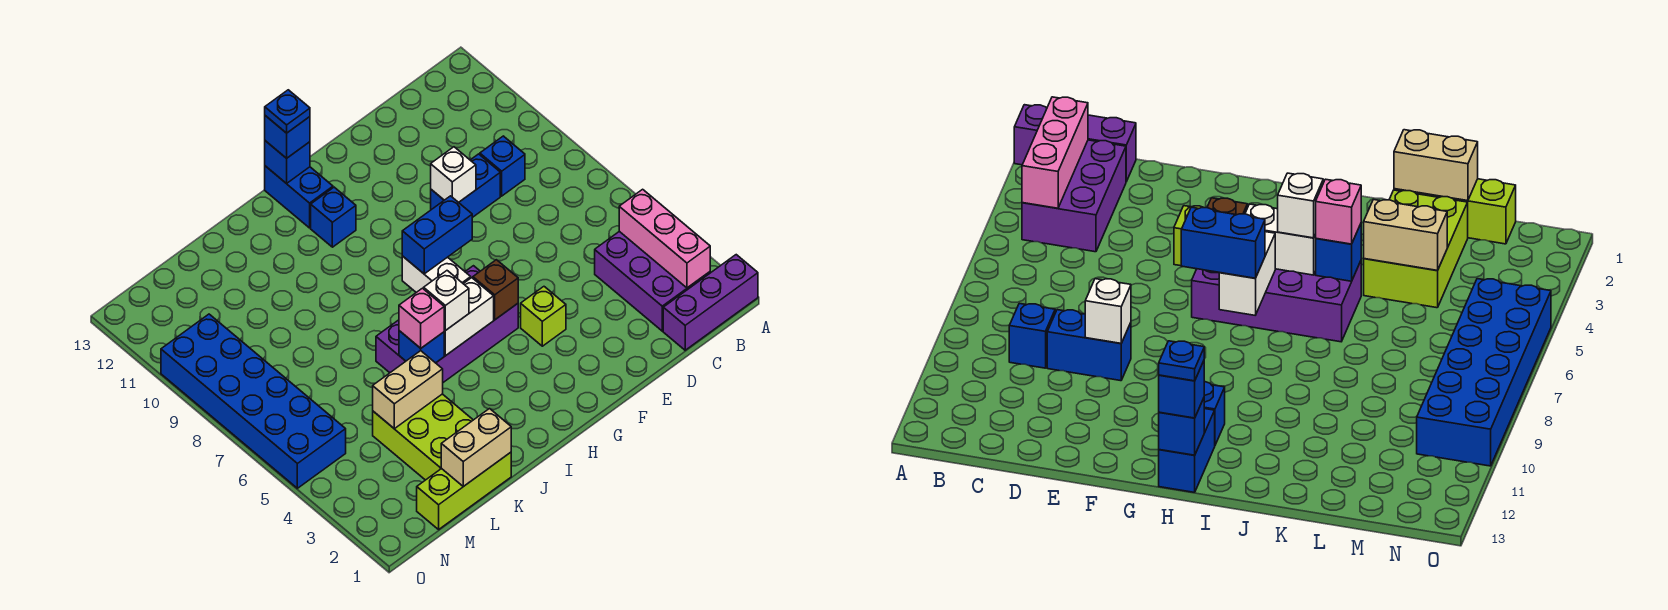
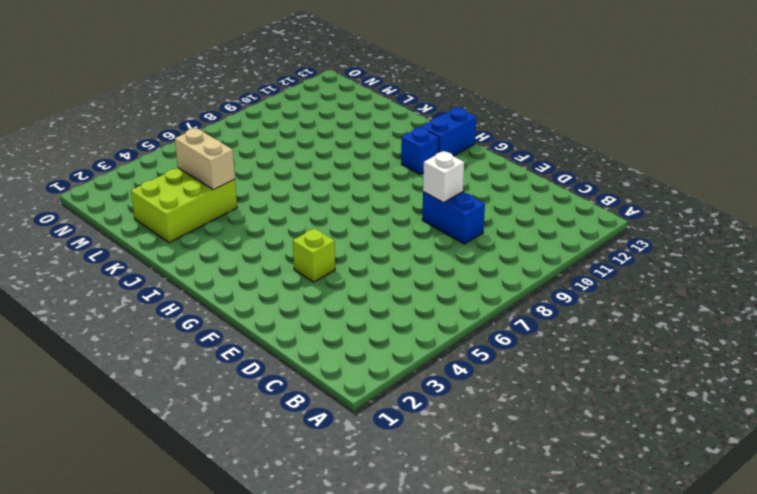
none -> purple 1x3 brick [663,255,758,350]
none -> purple 2x3 brick [595,231,710,331]
none -> blue 1x1 brick [480,136,525,196]

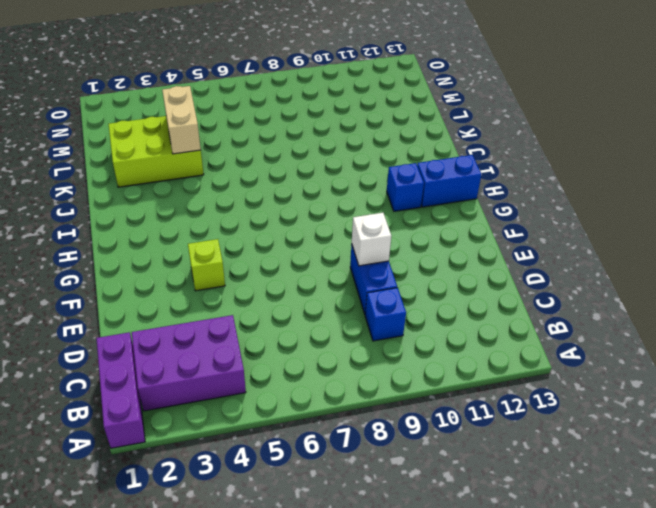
none -> purple 2x4 brick [376,266,518,382]
none -> lime 1x3 brick [417,452,511,529]
none -> blue 2x6 brick [161,314,346,488]

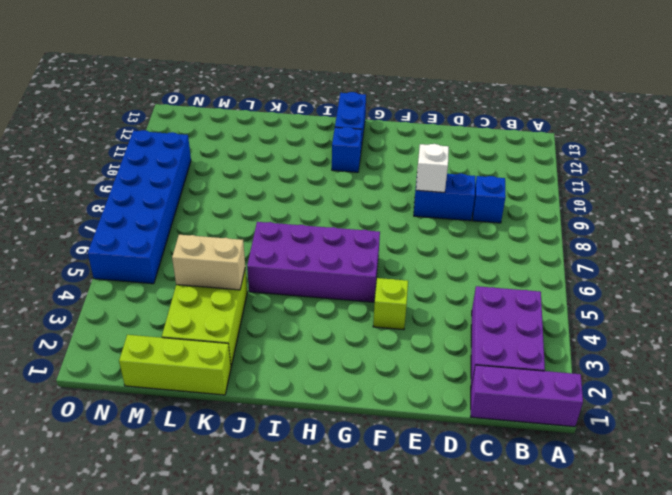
none -> pink 1x3 brick [619,189,710,288]
none -> brown 1x1 brick [473,260,518,320]
none -> white 1x2 brick [444,278,494,356]

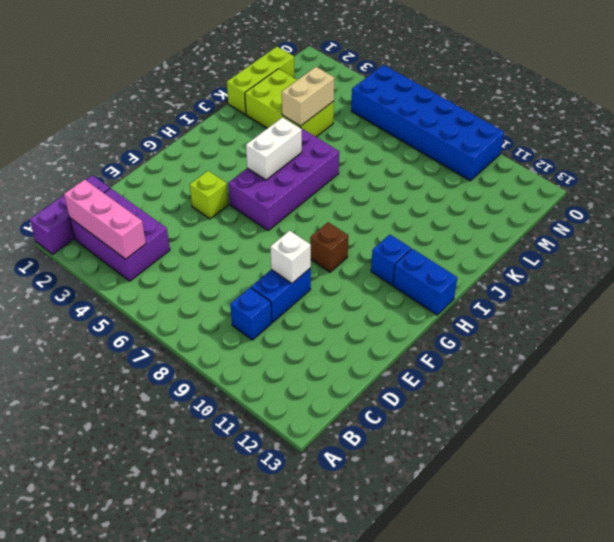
brown 1x1 brick [310,222,348,272] -> brown 1x1 brick moved to [473,260,518,320]
none -> white 1x2 brick [402,256,471,292]
none -> blue 1x1 brick [265,141,310,184]
none -> blue 1x1 brick [399,331,444,363]

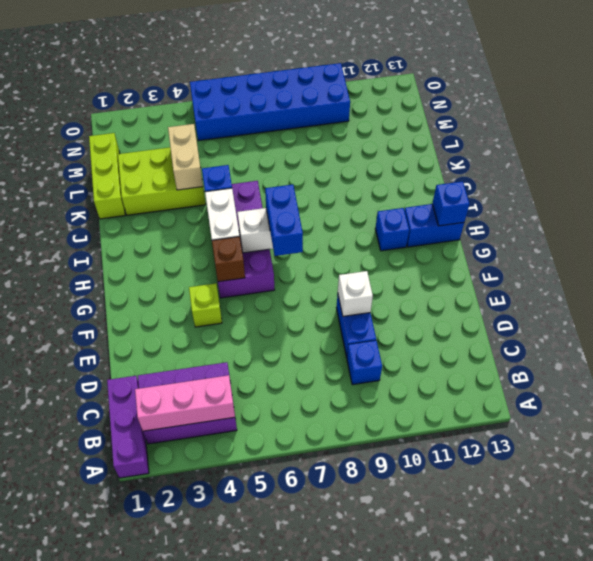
none -> tan 1x2 brick [441,409,511,487]
none -> blue 1x1 brick [265,116,310,158]
none -> white 1x1 brick [424,271,469,331]

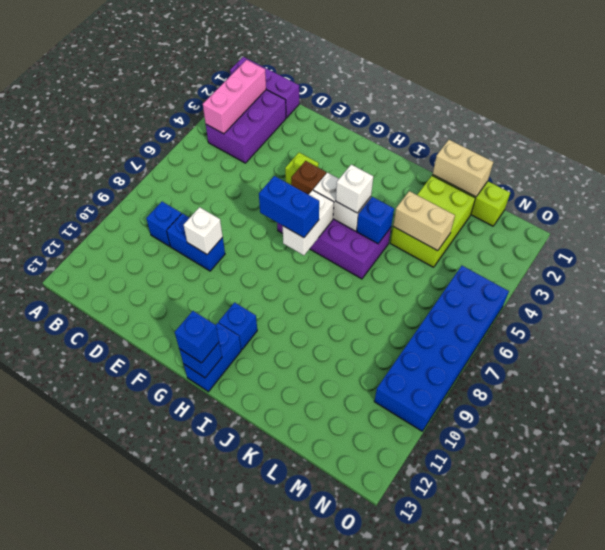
none -> pink 1x1 brick [399,288,444,348]
none -> blue 1x1 plate [265,90,310,133]

